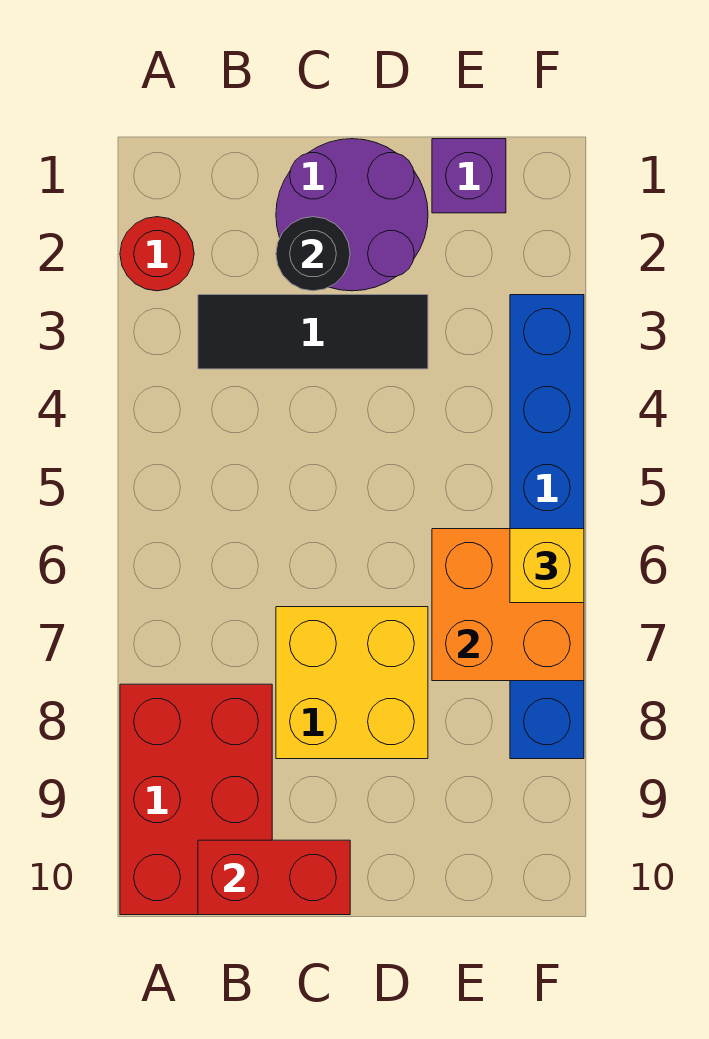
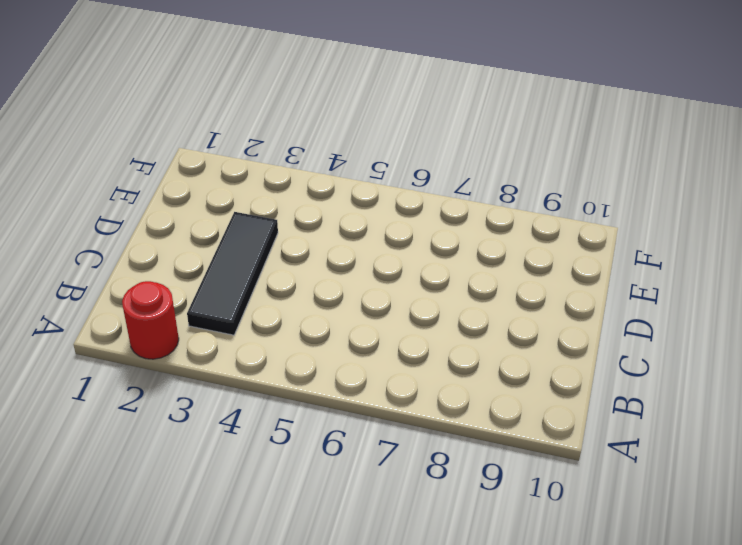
none -> red 2x3 brick [120,684,272,915]
none -> purple 2x2 round brick [276,139,428,291]

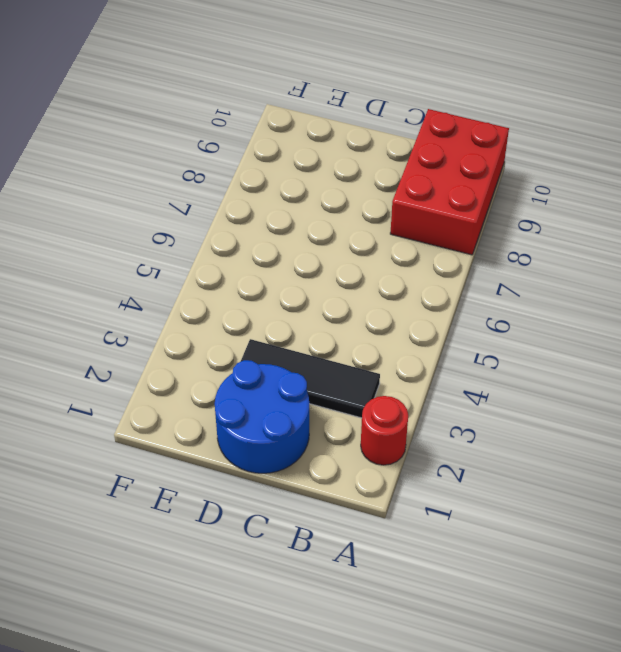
blue 2x2 round brick [215,360,309,473] -> purple 2x2 round brick [276,139,428,291]
none -> yellow 2x2 brick [276,607,428,759]
none -> purple 1x1 brick [432,139,506,213]

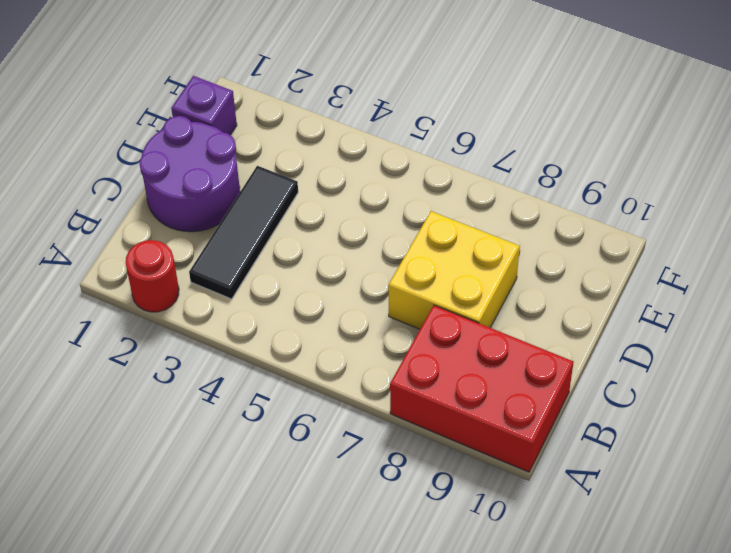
none -> blue 1x6 brick [510,295,584,759]
none -> red 1x2 brick [198,840,350,915]

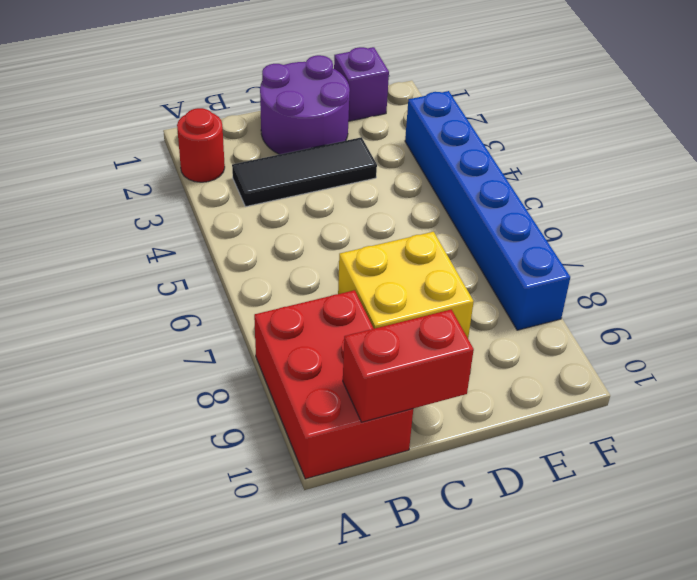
none -> black 1x1 round brick [276,217,350,291]
none -> orange 2x2 brick [432,529,584,681]

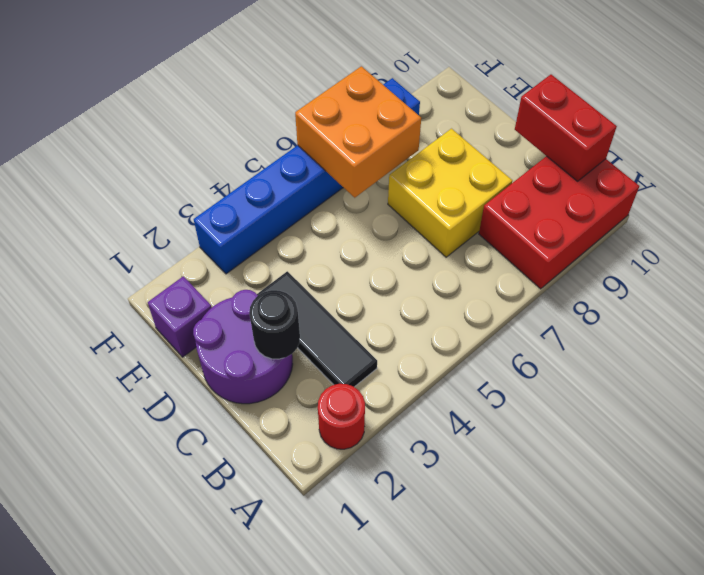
none -> yellow 1x1 brick [510,529,584,603]

